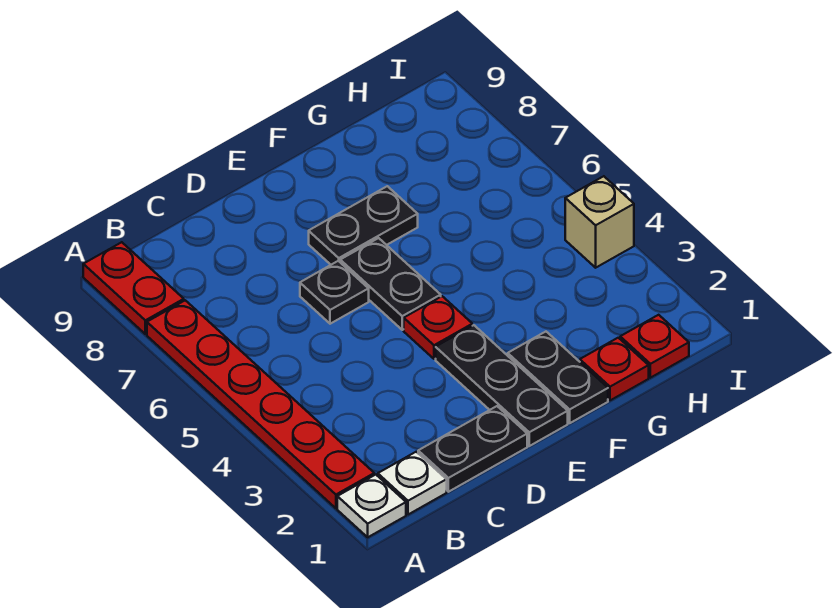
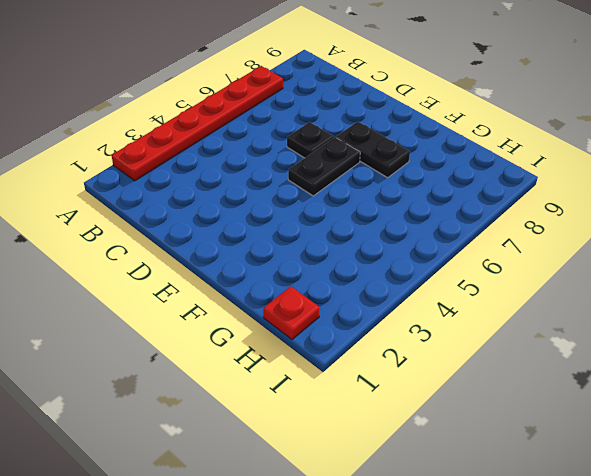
none -> white 1x1 plate [337,475,406,537]
none -> red 1x2 plate [83,242,184,334]
none -> white 1x1 plate [378,452,447,515]

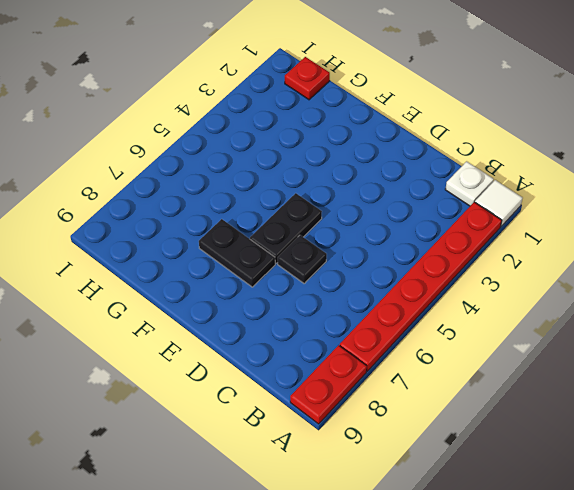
white 1x1 tile [475,180,523,226] -> white 1x1 plate [337,475,406,537]
none -> black 1x2 plate [418,406,527,492]
none -> black 1x3 plate [436,325,568,446]
none -> red 1x1 plate [404,296,472,359]

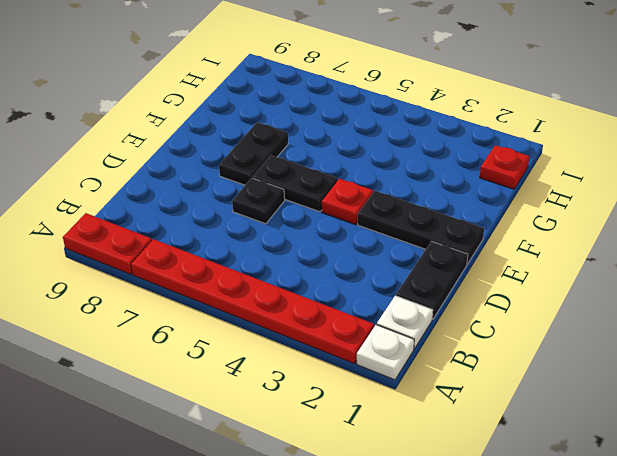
none -> black 1x2 plate [508,332,608,423]
none -> red 1x1 plate [580,338,649,400]
none -> tan 1x1 brick [565,176,634,268]

